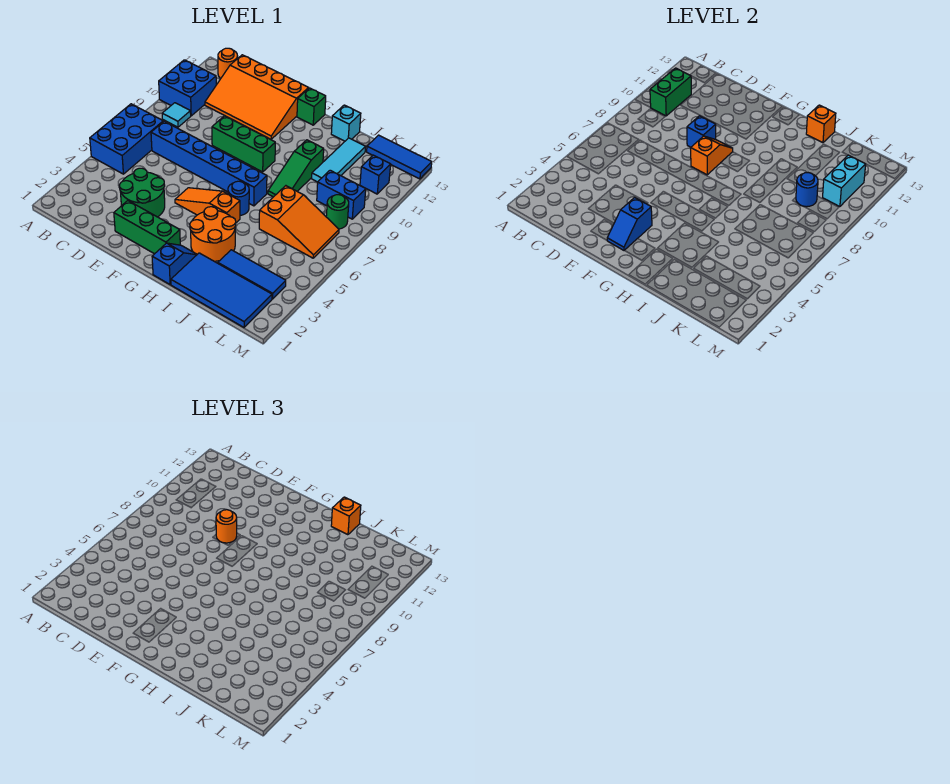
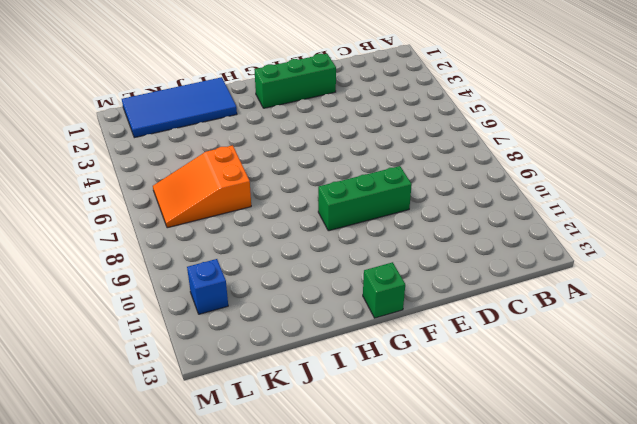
none -> blue 2x3 brick [90,104,163,174]
none -> blue 2x2 brick [159,60,216,116]
none -> cyan 1x1 tile [162,103,191,127]
none -> orange 1x1 round brick [218,48,238,78]

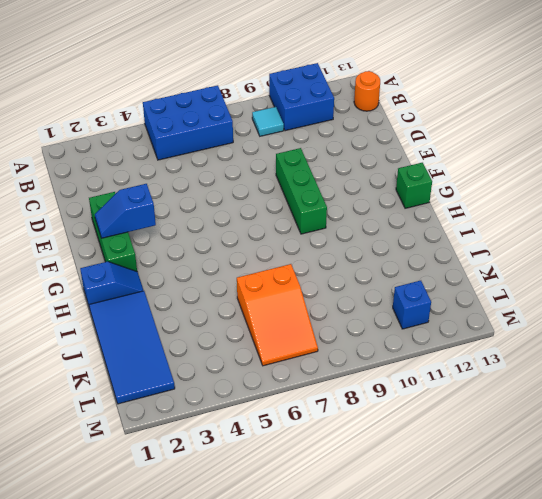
none -> blue 1x6 brick [151,121,267,206]
none -> orange 3x4 slope [205,55,309,139]
none -> green 2x2 round brick [119,168,165,217]
none -> orange 1x3 slope [175,188,240,223]

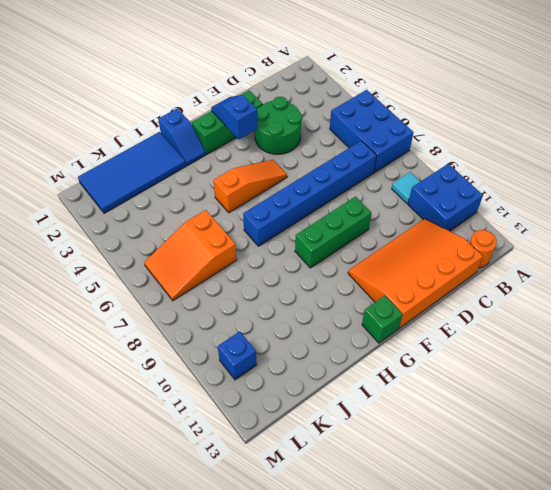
none -> orange 2x2 round brick [190,207,236,261]
none -> blue 1x1 round brick [228,181,249,215]
none -> green 1x3 slope [268,140,324,197]
none -> cyan 1x1 brick [331,105,361,141]

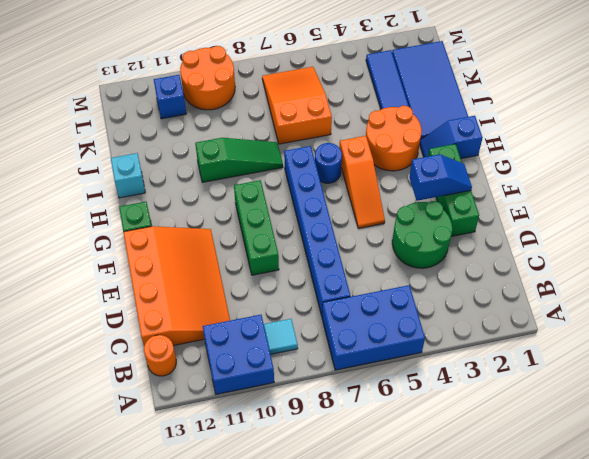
orange 2x2 round brick [180,46,235,110] -> blue 1x2 brick [317,170,366,219]
none -> cyan 1x3 tile [312,138,365,182]
none -> blue 1x3 tile [367,135,432,179]
none -> green 1x1 round brick [326,195,349,229]
none -> green 1x2 brick [650,68,691,116]

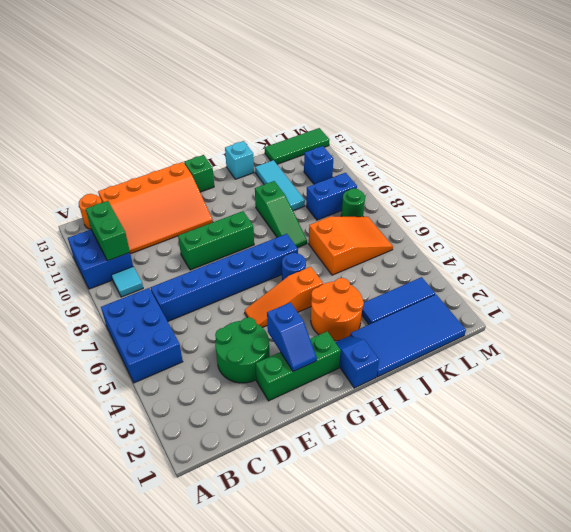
green 1x3 tile [265,128,329,164] -> blue 1x3 tile [367,135,432,179]
none -> blue 1x1 brick [687,116,716,147]
none -> orange 1x2 slope [691,136,733,175]
none -> orange 1x1 brick [806,105,836,143]
none -> blue 1x1 round brick [796,173,818,207]

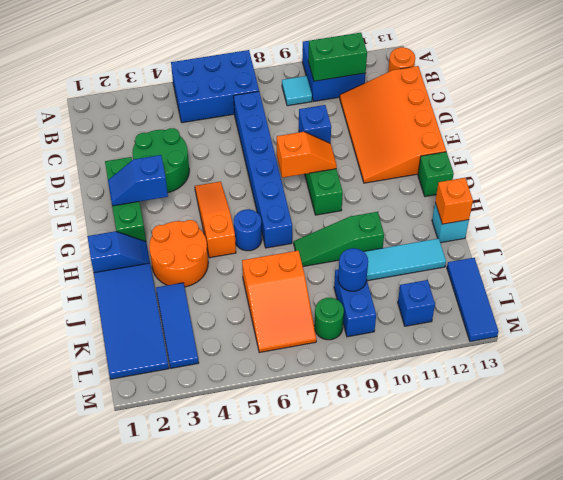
none -> cyan 1x2 brick [823,155,866,207]
none -> orange 1x1 round brick [216,510,237,543]
none -> orange 1x1 brick [331,497,361,535]

